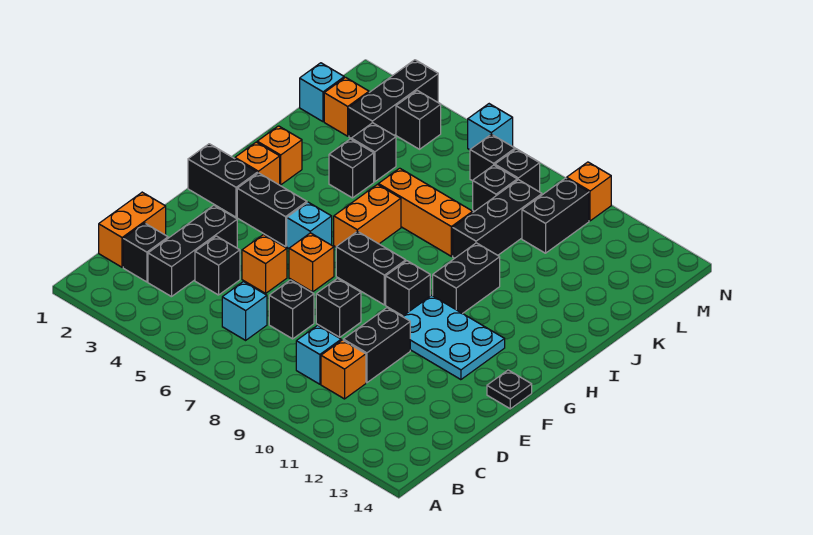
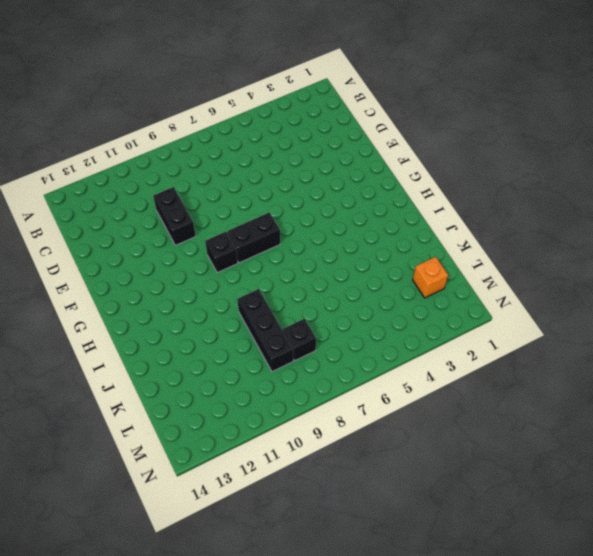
none -> orange 1x2 brick [99,192,166,267]
none -> black 1x1 brick [123,223,168,282]
none -> black 1x3 brick [148,206,237,297]
none -> cyan 1x1 brick [222,282,267,340]

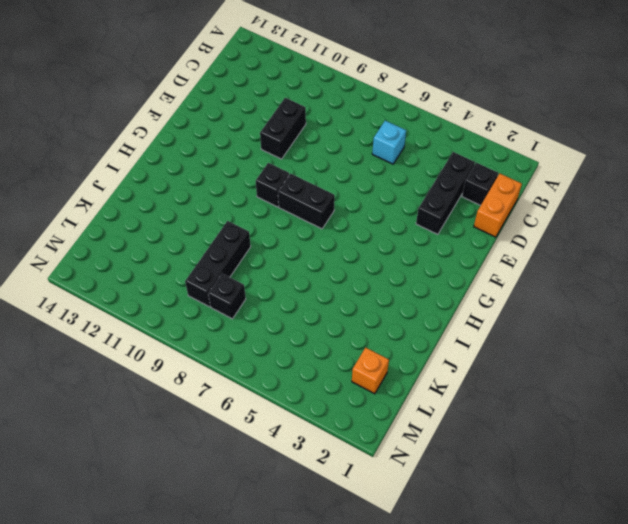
none -> cyan 1x1 brick [296,325,341,384]
none -> orange 1x1 brick [321,340,366,399]
none -> black 1x1 brick [195,236,240,295]
none -> black 1x1 brick [269,280,314,339]

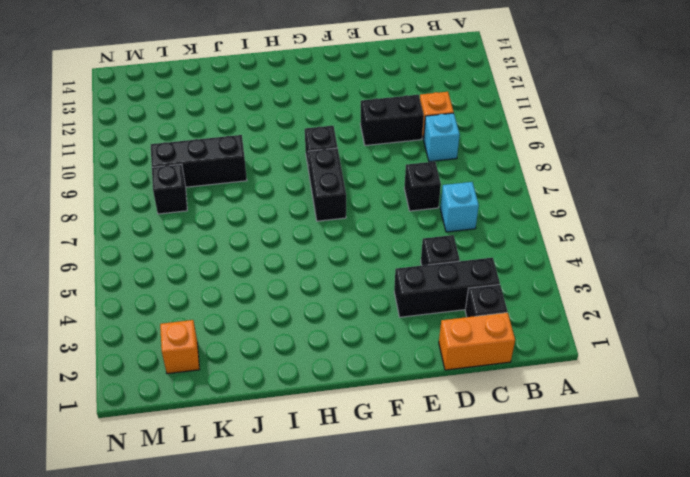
none -> orange 1x1 brick [242,235,287,293]
none -> black 1x1 brick [316,278,361,337]
none -> orange 1x1 brick [289,233,334,292]
none -> cyan 2x3 plate [402,295,505,380]

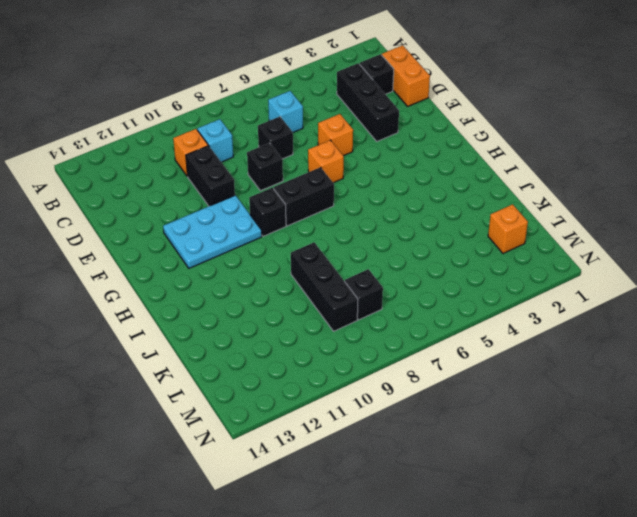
none -> black 1x1 brick [195,236,240,295]
none -> black 1x1 plate [487,370,532,409]
none -> black 1x2 brick [188,144,257,217]
none -> black 1x2 brick [237,173,307,246]

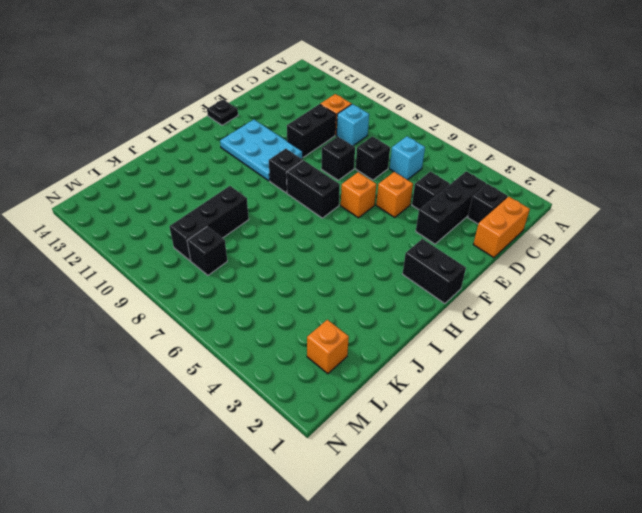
none -> black 1x2 brick [237,173,307,246]
none -> cyan 1x1 brick [287,202,332,248]
none -> orange 1x1 brick [235,142,280,185]
none -> orange 1x2 brick [334,184,401,247]

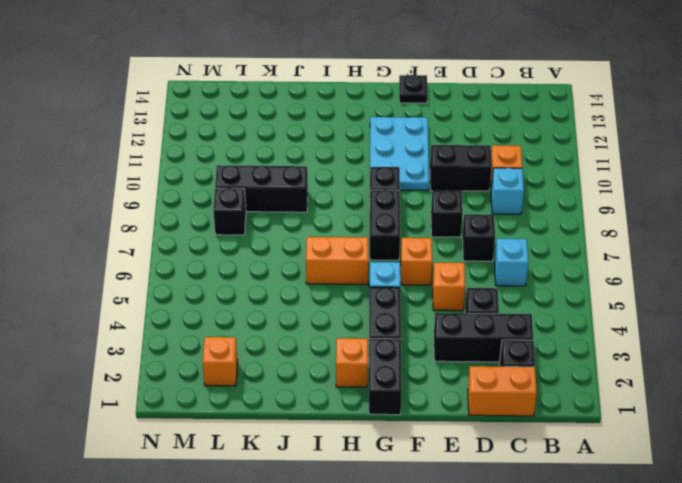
none -> black 1x2 brick [433,243,500,314]
none -> orange 1x1 brick [257,126,302,185]
none -> black 1x1 brick [329,139,374,198]
none -> orange 1x3 brick [378,168,473,256]

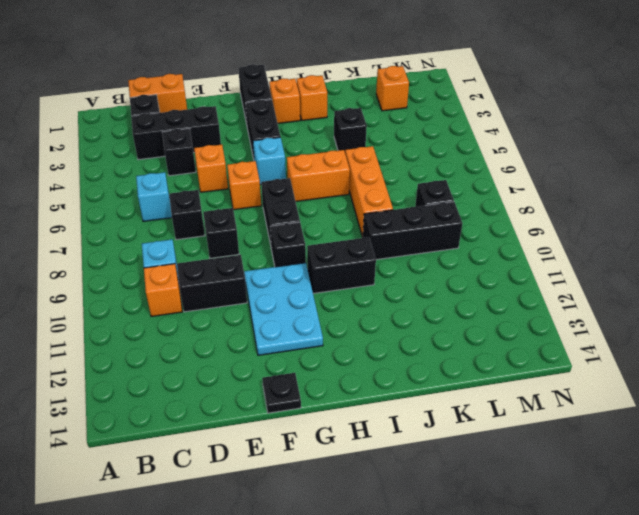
none -> black 1x1 brick [351,123,396,182]
none -> cyan 1x1 brick [300,63,344,122]
none -> black 1x3 brick [349,60,438,138]
none -> black 1x2 brick [522,178,589,253]

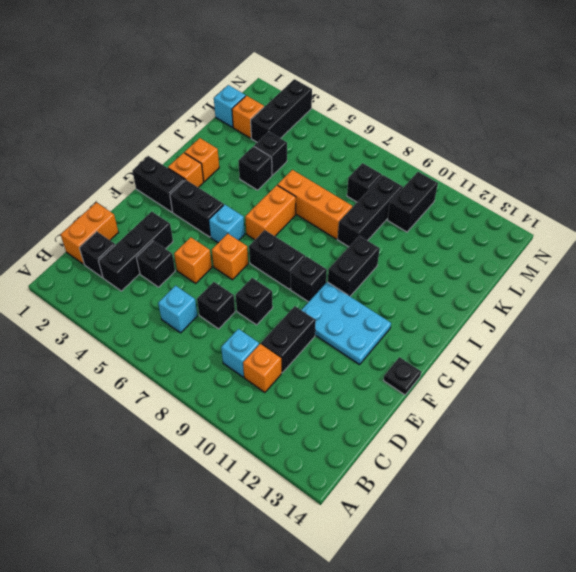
none -> black 1x1 brick [396,90,441,149]
none -> black 1x1 brick [470,134,515,181]
none -> black 1x1 brick [495,149,540,192]
none -> cyan 1x1 brick [468,104,513,150]

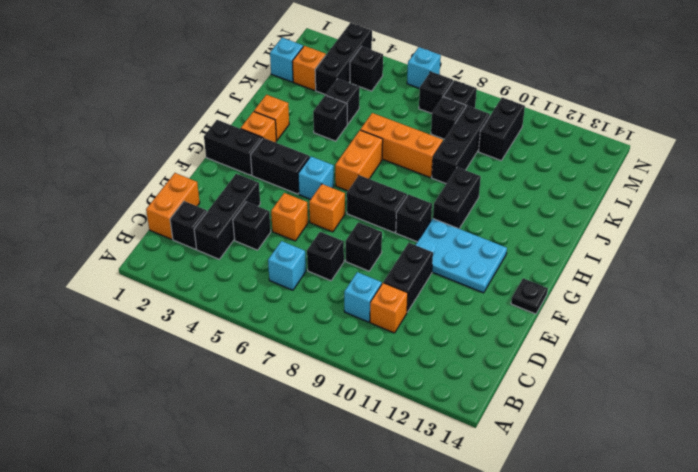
none -> orange 1x1 brick [567,162,611,221]

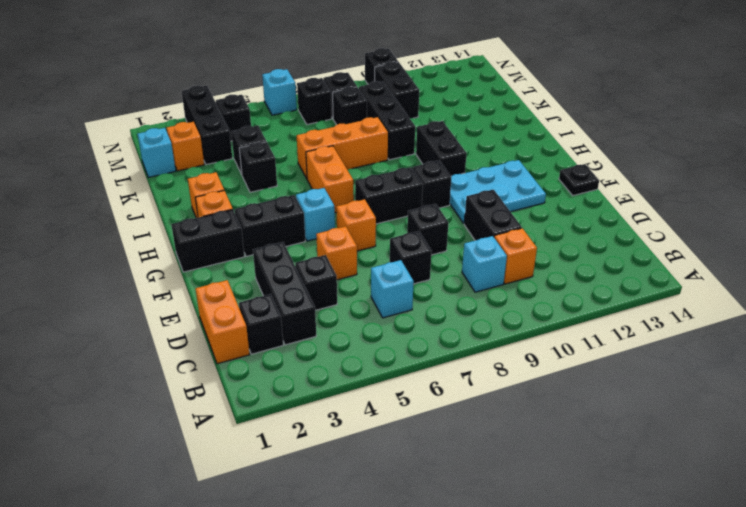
black 1x1 brick [365,48,398,84] -> orange 1x1 brick [567,162,611,221]

